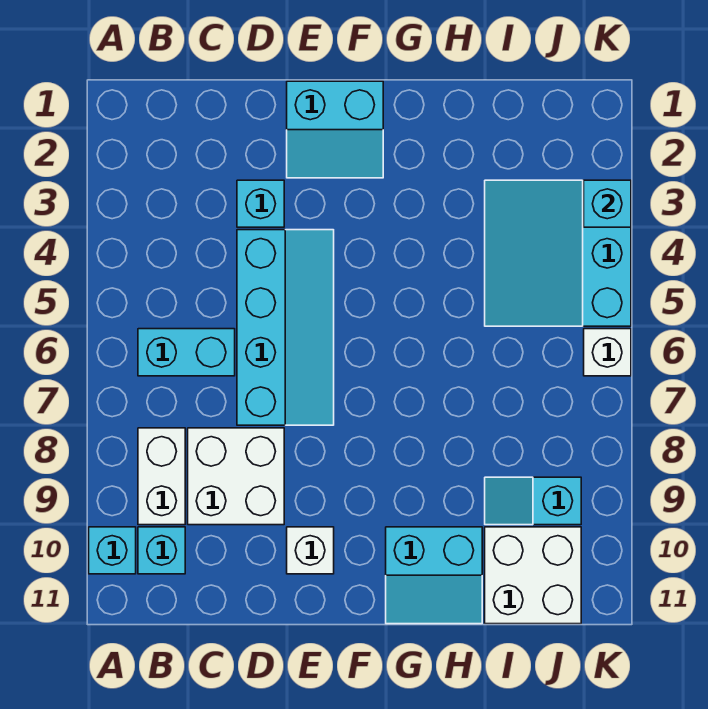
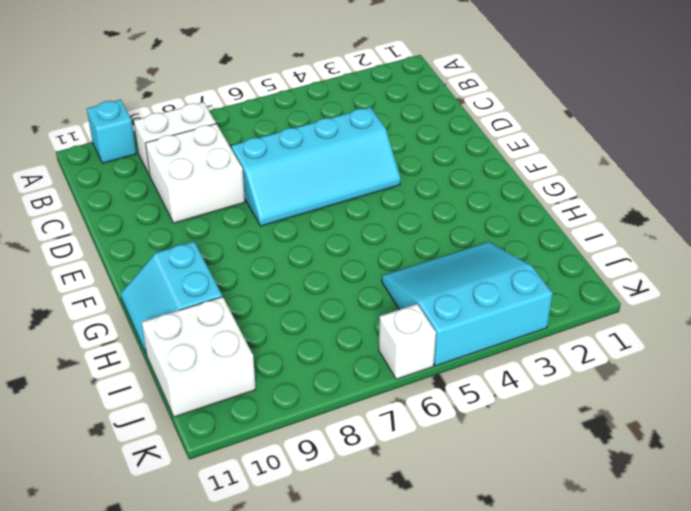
none -> cyan 1x2 brick [138,329,235,376]
none -> cyan 1x1 brick [138,527,185,574]
none -> cyan 1x1 brick [237,180,284,227]

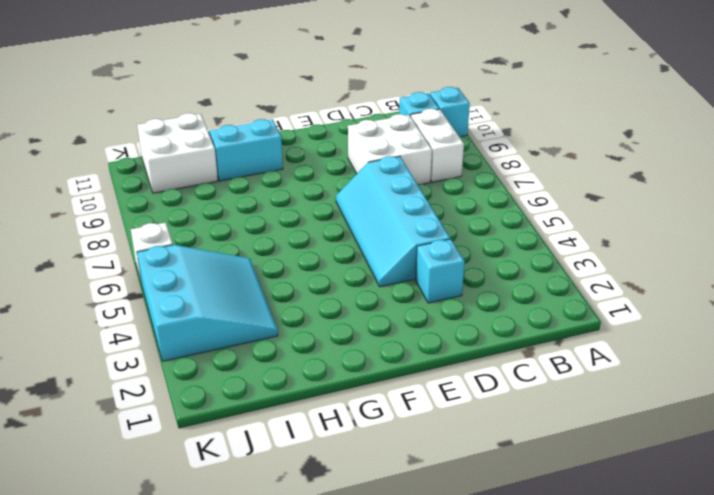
none -> cyan 1x2 brick [138,329,235,376]
none -> cyan 2x2 slope [287,81,383,178]
none -> white 1x1 brick [287,527,334,574]

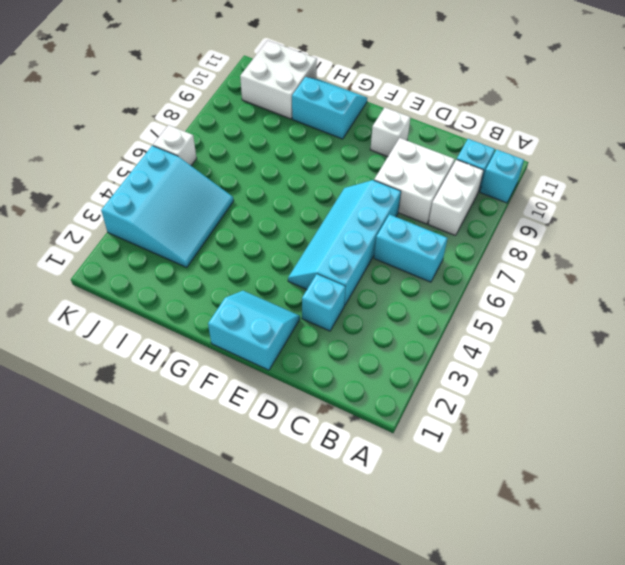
none -> cyan 1x2 slope [485,477,581,525]
none -> cyan 1x1 brick [584,180,631,227]

